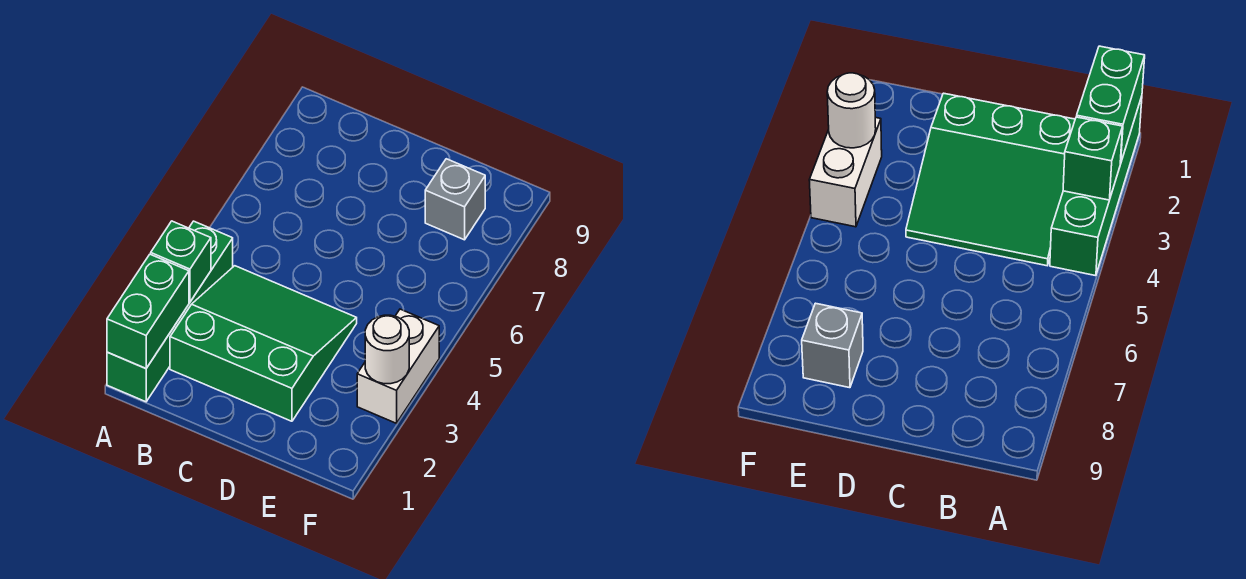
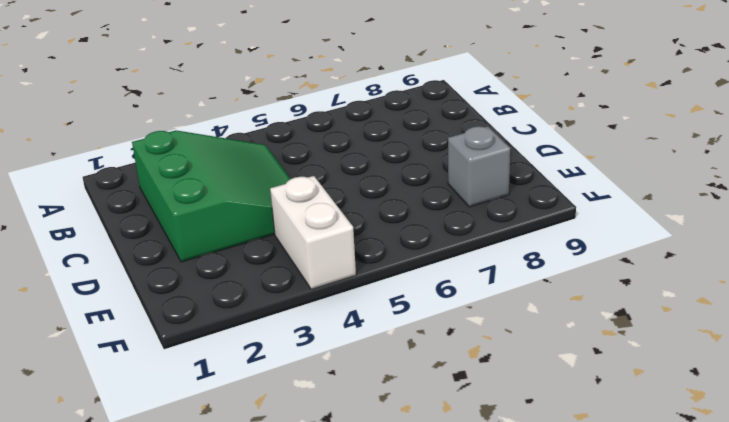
white 1x2 brick [270,176,356,289] -> white 1x2 brick turned to [357,309,439,423]
none -> green 1x4 brick [107,221,233,402]
none -> green 1x2 brick [107,254,189,368]

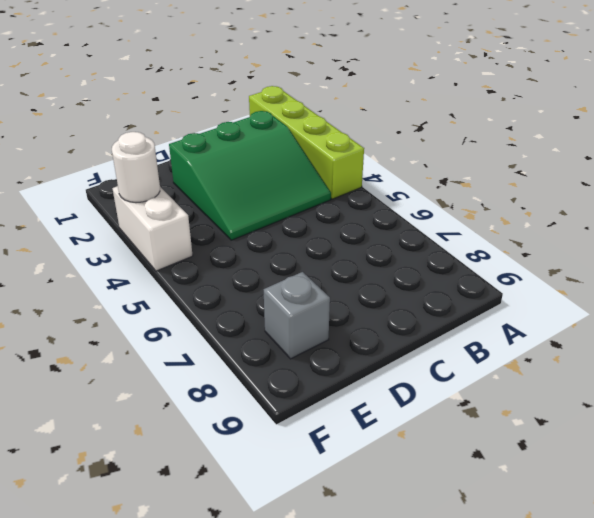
lime 1x4 brick [249,86,364,199] -> green 1x4 brick [107,221,233,402]
none -> green 1x2 brick [107,254,189,368]
none -> green 1x1 brick [151,221,211,302]

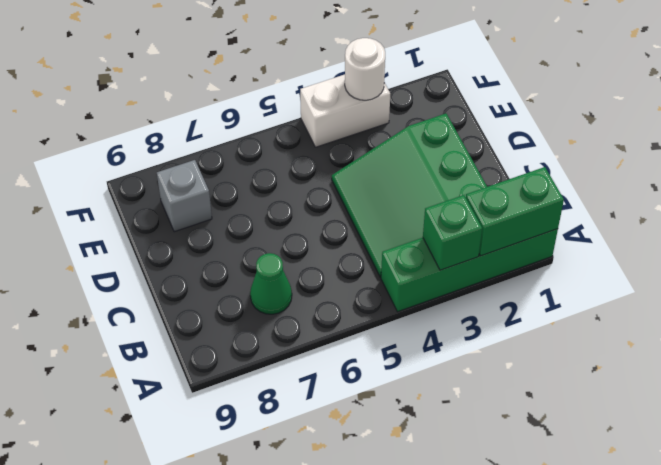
green 1x1 cone [250,253,292,314] -> none

